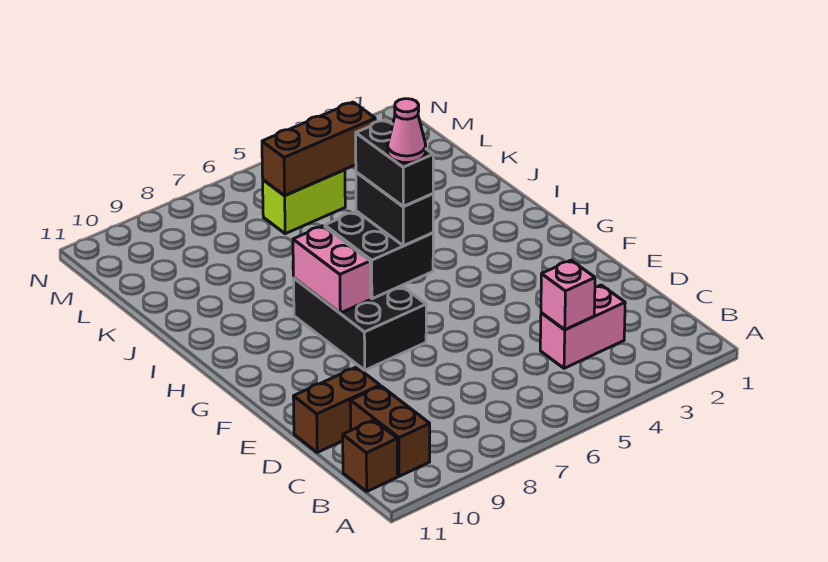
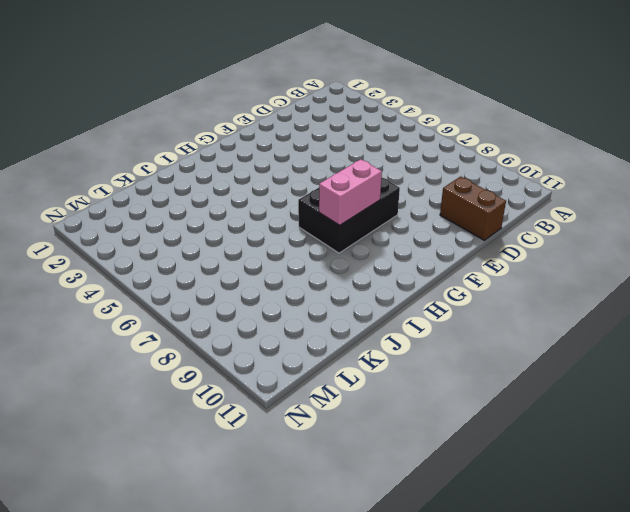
none -> brown 1x2 brick [350,386,430,476]
none -> brown 1x1 brick [343,420,398,491]
none -> pink 1x2 brick [540,285,625,368]

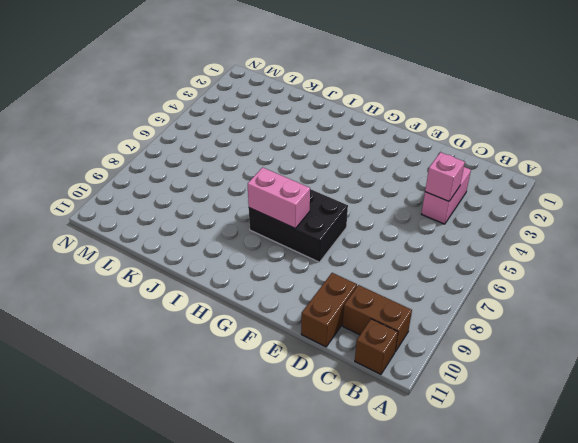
none -> lime 1x2 brick [263,170,345,234]
none -> black 2x2 brick [325,211,433,299]
none -> brown 1x3 brick [262,102,375,196]

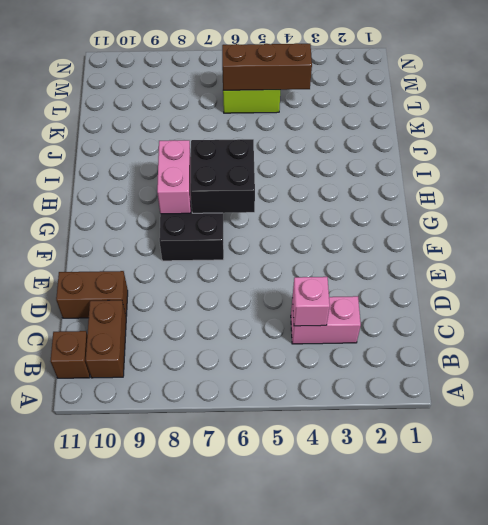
none -> black 1x2 brick [356,172,433,246]
none -> black 1x2 brick [356,120,433,207]
none -> pink 1x1 cone [388,99,426,163]

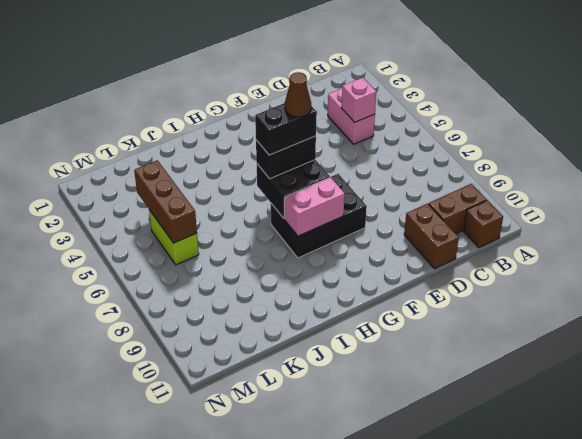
brown 1x1 cone [285,72,311,117] -> pink 1x1 cone [388,99,426,163]

